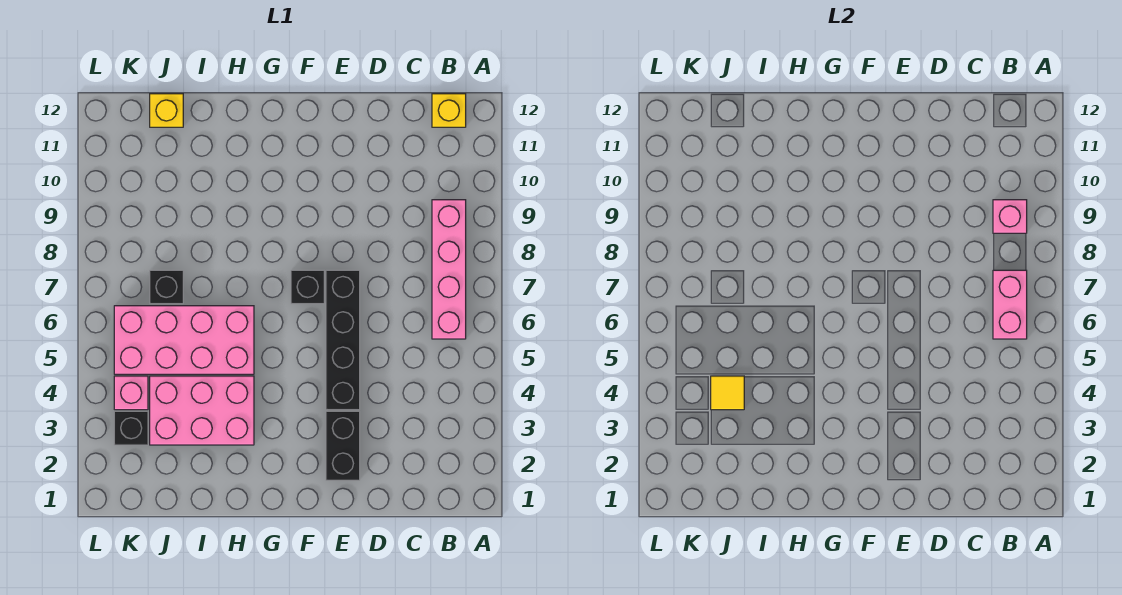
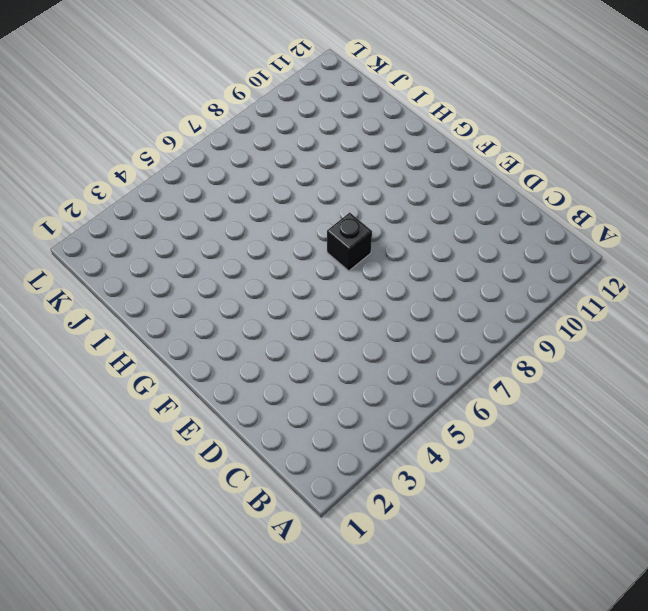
none -> pink 1x4 brick [432,200,466,339]
none -> yellow 1x1 brick [432,94,466,127]
none -> black 1x2 brick [326,411,360,480]

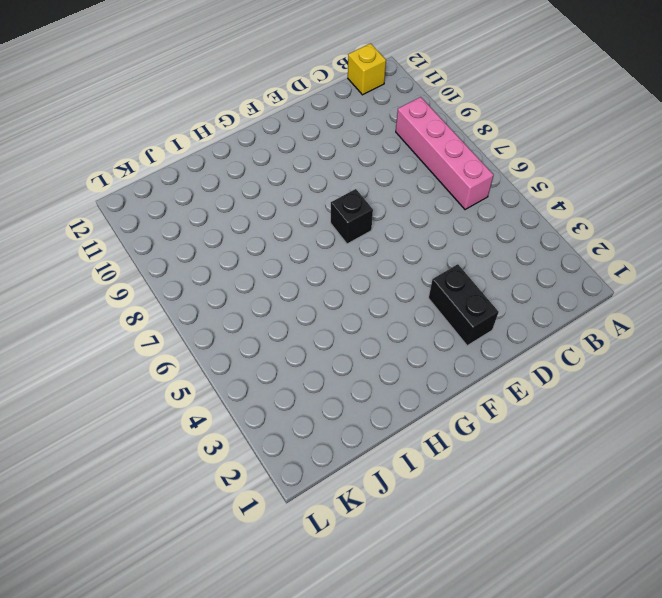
none -> black 1x4 brick [326,270,360,410]
none -> pink 2x3 brick [150,376,254,445]
none -> pink 2x4 brick [114,306,254,374]

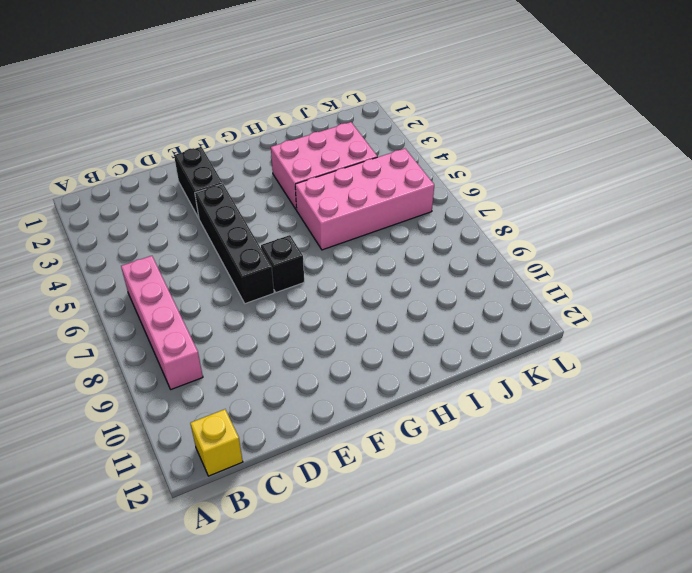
none -> black 1x1 brick [150,270,183,304]
none -> yellow 1x1 brick [150,94,183,127]
none -> black 1x1 brick [114,411,148,445]

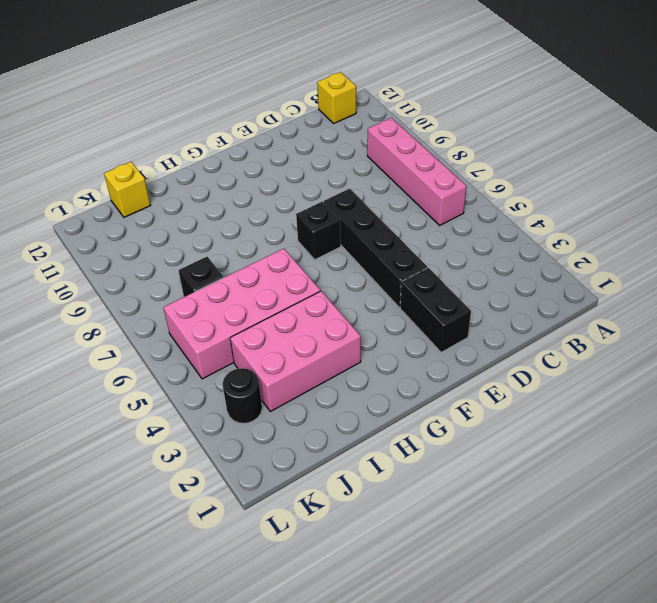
black 1x1 round brick [223,368,262,423] -> black 1x1 brick [114,411,148,445]
none -> pink 1x1 brick [114,376,148,410]
none -> pink 1x2 brick [993,270,1027,339]
none -> pink 1x1 brick [993,200,1027,233]

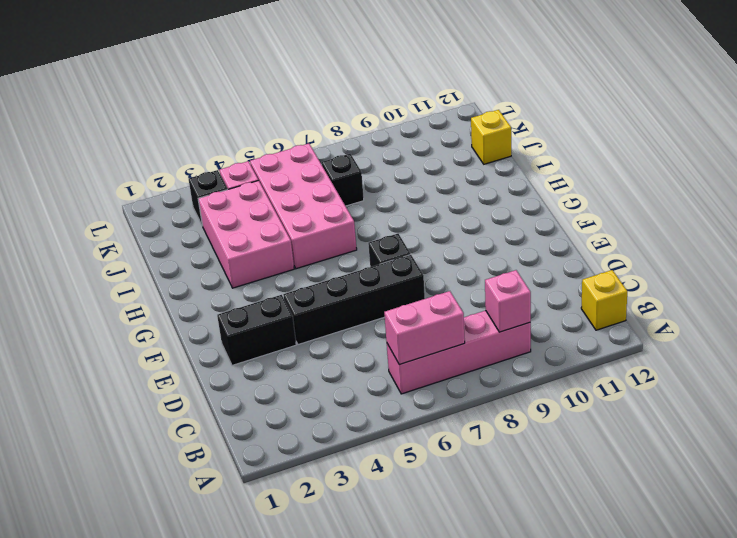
none -> yellow 1x1 tile [711,376,744,410]

